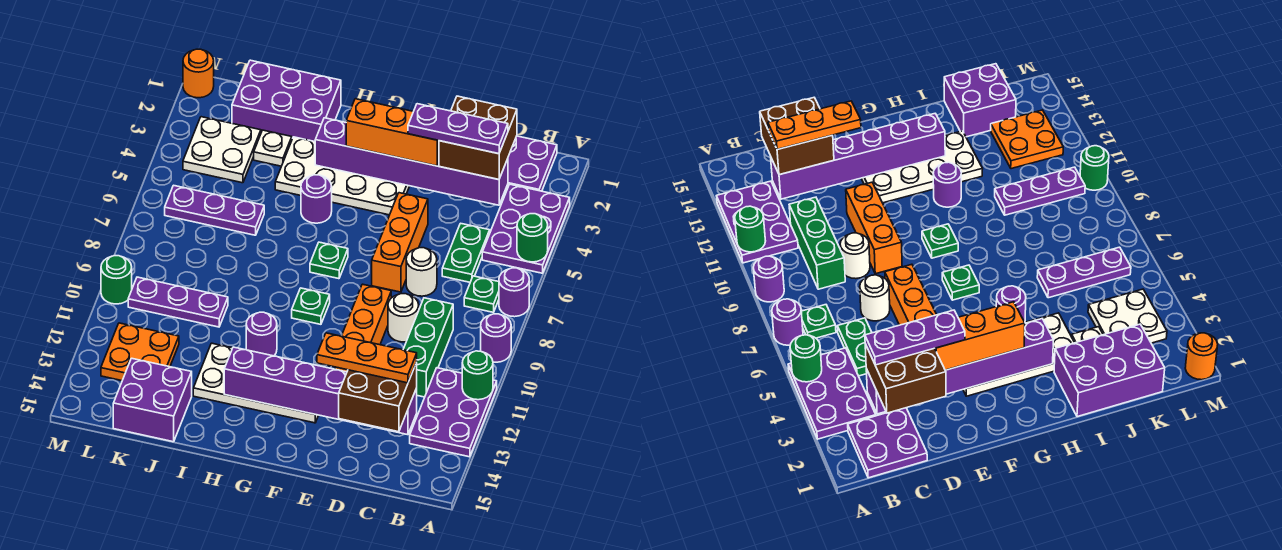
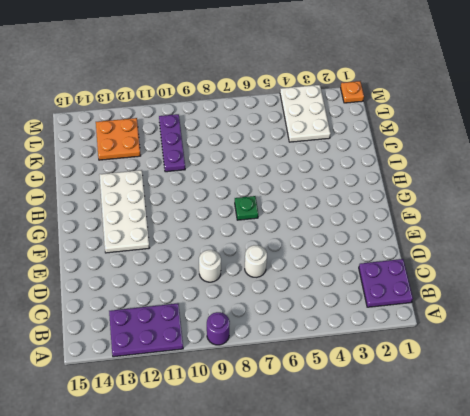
white 2x3 plate [280,85,331,142] -> white 2x2 plate [183,117,261,183]
orange 1x1 plate [341,81,364,103] -> orange 1x1 round brick [183,49,214,98]
none -> purple 2x3 plate [482,184,570,273]
none -> purple 1x1 round brick [499,268,529,317]
none -> green 1x1 plate [464,276,499,312]
none -> green 1x2 plate [442,223,490,282]

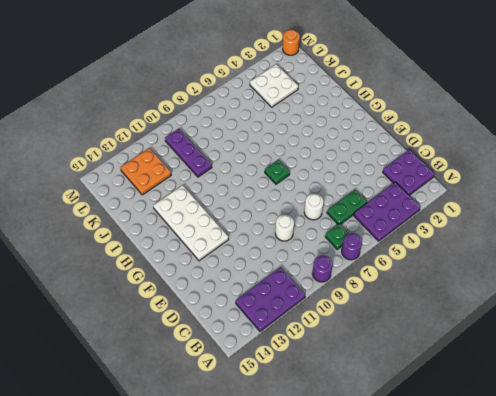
none -> green 1x3 brick [403,298,453,397]
none -> orange 1x3 brick [372,193,428,292]
none -> orange 1x3 brick [335,284,391,372]
none -> white 2x4 plate [275,137,409,215]

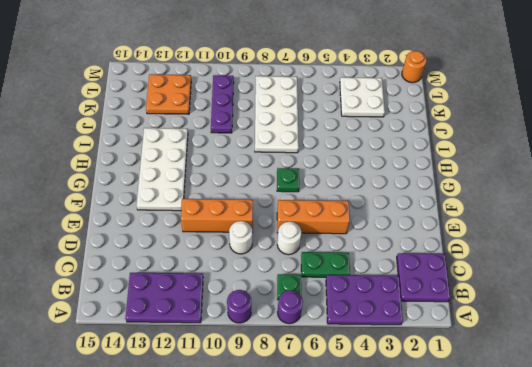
white 2x4 plate [255,76,299,153] -> white 2x4 plate moved to [275,137,409,215]
none -> green 1x3 brick [403,298,453,397]
none -> green 1x1 plate [292,288,330,324]
none -> purple 1x1 round brick [301,175,332,223]
none -> purple 1x1 round brick [246,312,277,356]

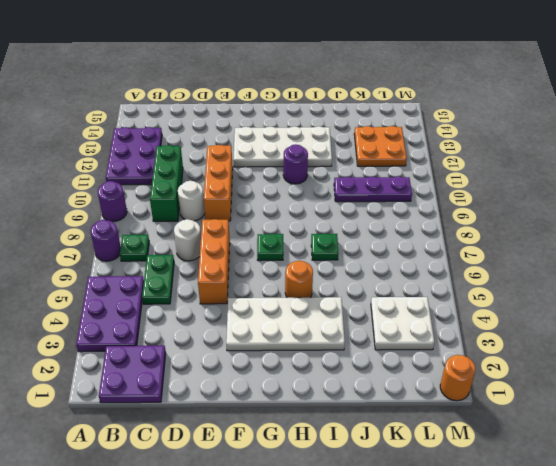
orange 1x1 round brick [285,261,313,298] -> purple 1x1 round brick [301,175,332,223]
green 1x1 plate [311,234,338,260] -> green 1x1 plate moved to [292,288,330,324]
none -> purple 2x3 brick [232,60,341,142]
none -> white 1x1 plate [254,130,292,166]
none -> purple 1x3 plate [165,185,264,235]
none -> purple 2x2 brick [113,358,192,442]

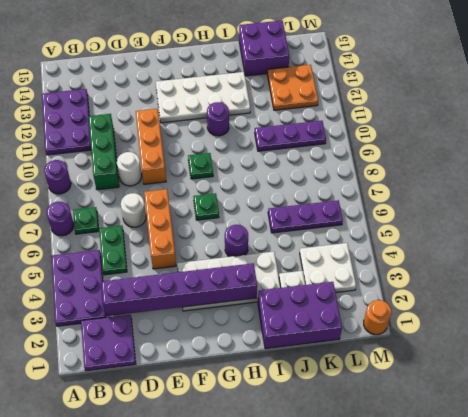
none -> green 1x1 round brick [101,256,132,304]
none -> green 1x1 round brick [517,214,548,262]
none -> green 1x1 round brick [462,351,493,400]
none -> purple 1x6 brick [224,347,417,435]

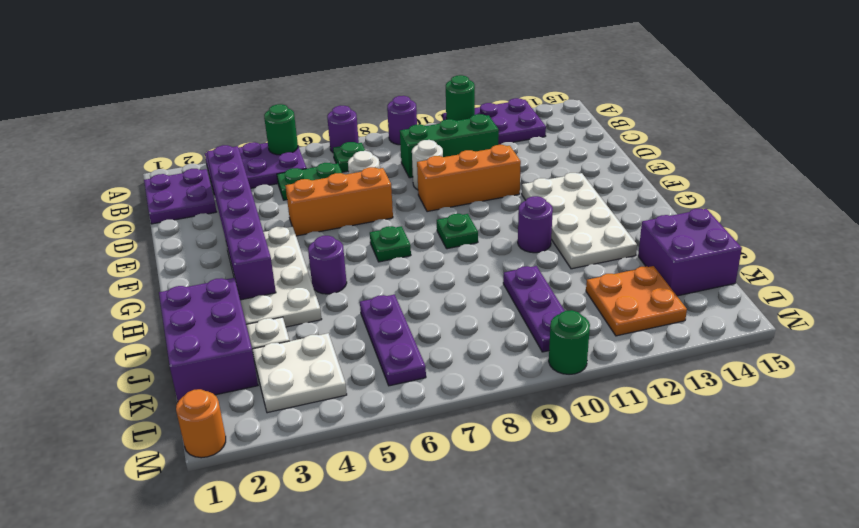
none -> purple 1x6 brick [224,347,417,435]
none -> brown 2x2 brick [439,96,517,180]
none -> brown 2x2 brick [339,362,417,432]
none -> orange 1x3 brick [346,99,439,166]

